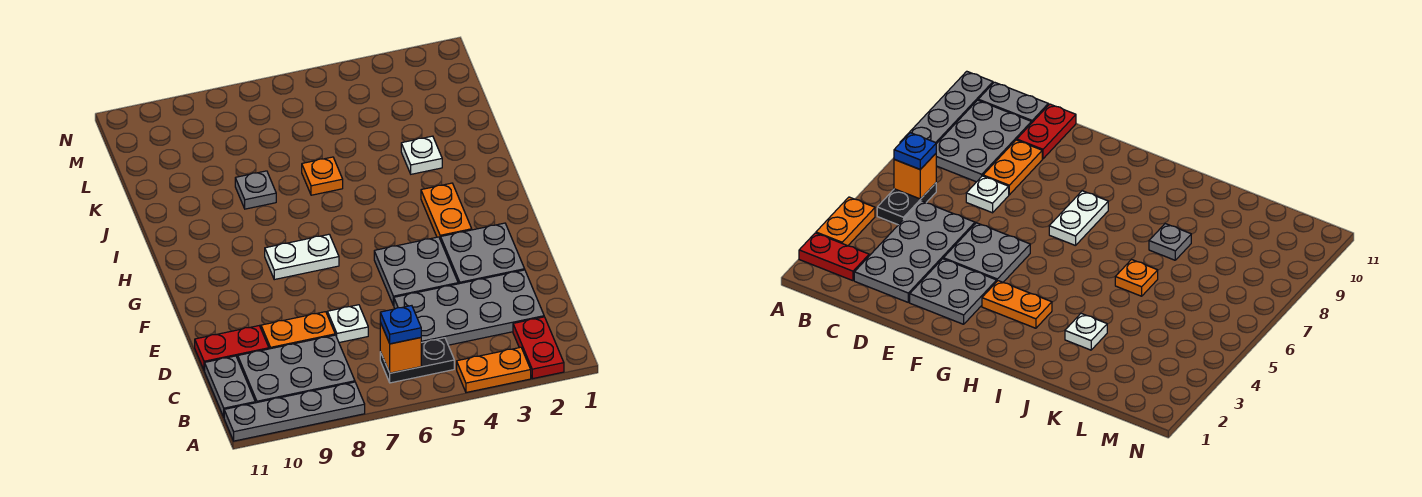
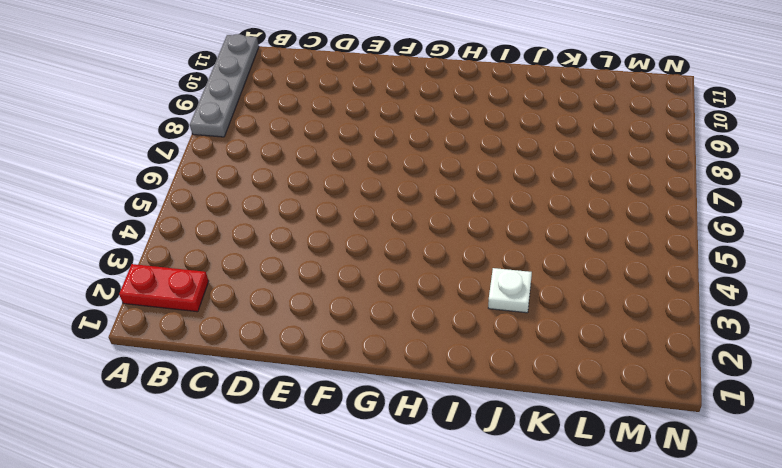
none -> orange 1x2 plate [457,347,531,392]
none -> black 1x2 plate [380,338,454,383]
none -> grey 2x3 plate [238,335,355,403]

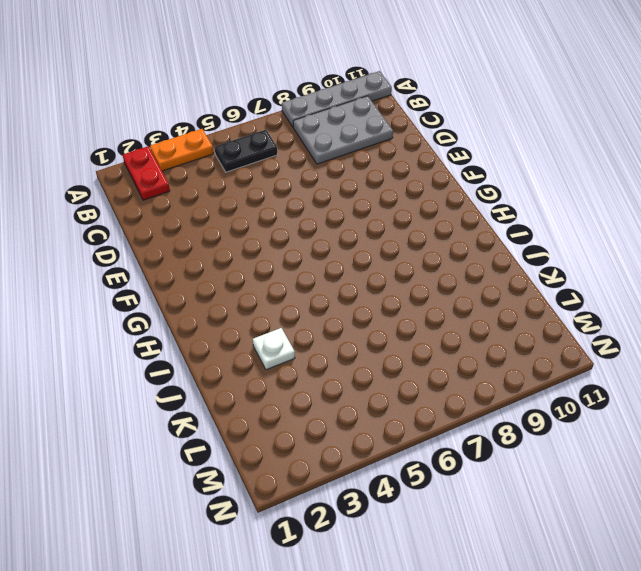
none -> grey 1x2 plate [205,356,255,417]
none -> grey 2x4 plate [394,270,544,345]
none -> white 1x1 plate [327,305,368,343]

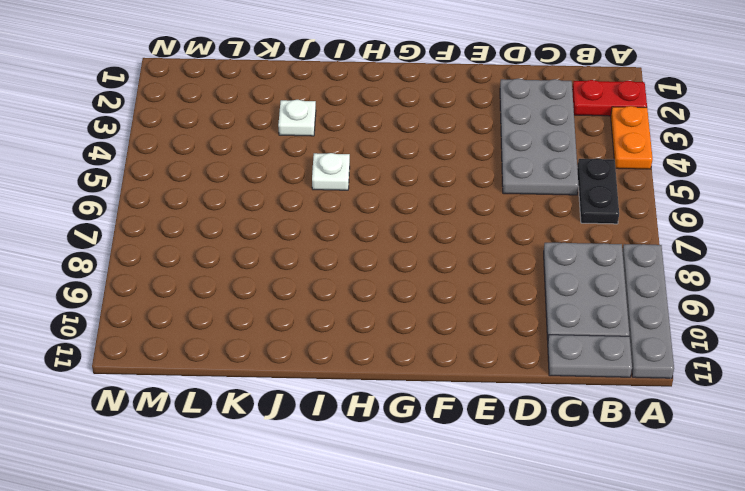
white 1x1 plate [312,153,350,190] -> white 1x1 plate moved to [327,305,368,343]
none -> orange 1x2 plate [261,312,335,349]
none -> red 1x2 plate [195,326,269,371]
none -> grey 2x2 plate [441,223,525,284]

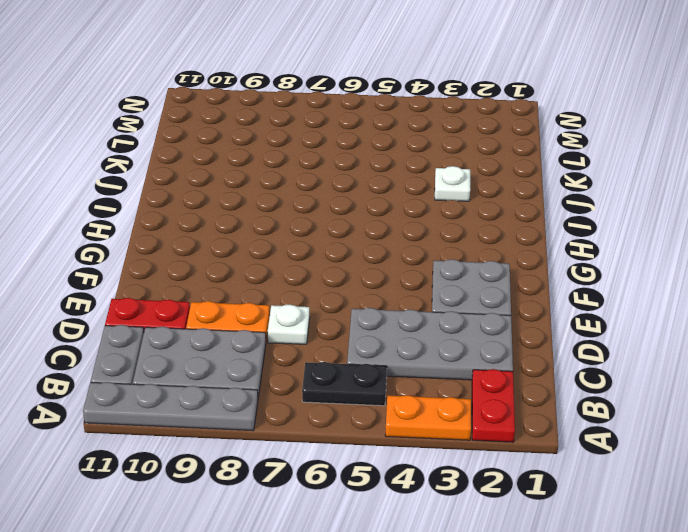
none -> grey 2x2 plate [374,237,458,306]
none -> orange 1x2 plate [421,183,472,240]
none -> white 1x2 plate [265,234,339,280]

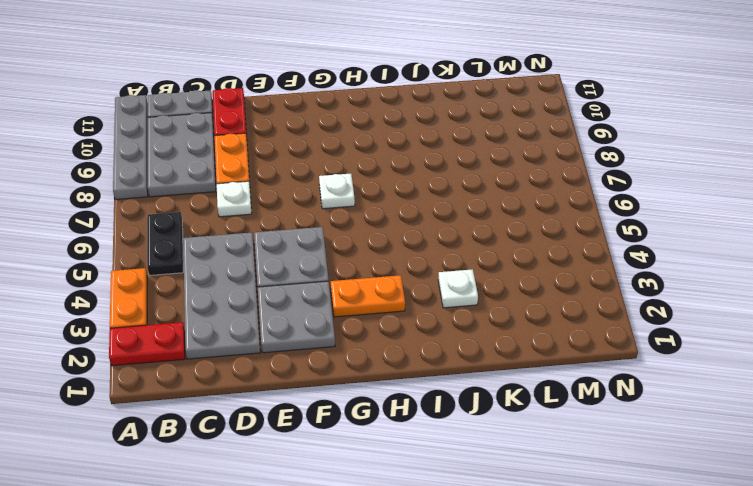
white 1x1 plate [319,174,355,209] -> white 1x2 plate [265,234,339,280]
none -> orange 1x1 plate [302,157,343,195]
none -> grey 1x1 plate [235,171,276,209]
none -> orange 1x1 brick [380,323,421,373]

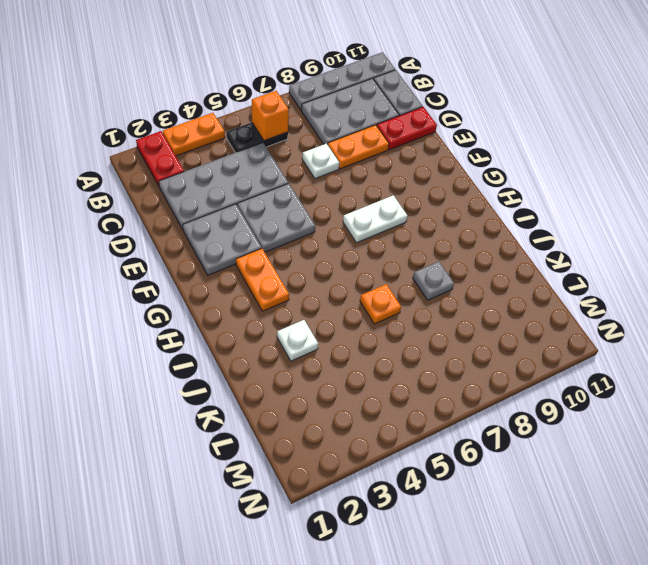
none -> blue 1x1 plate [380,306,421,344]

